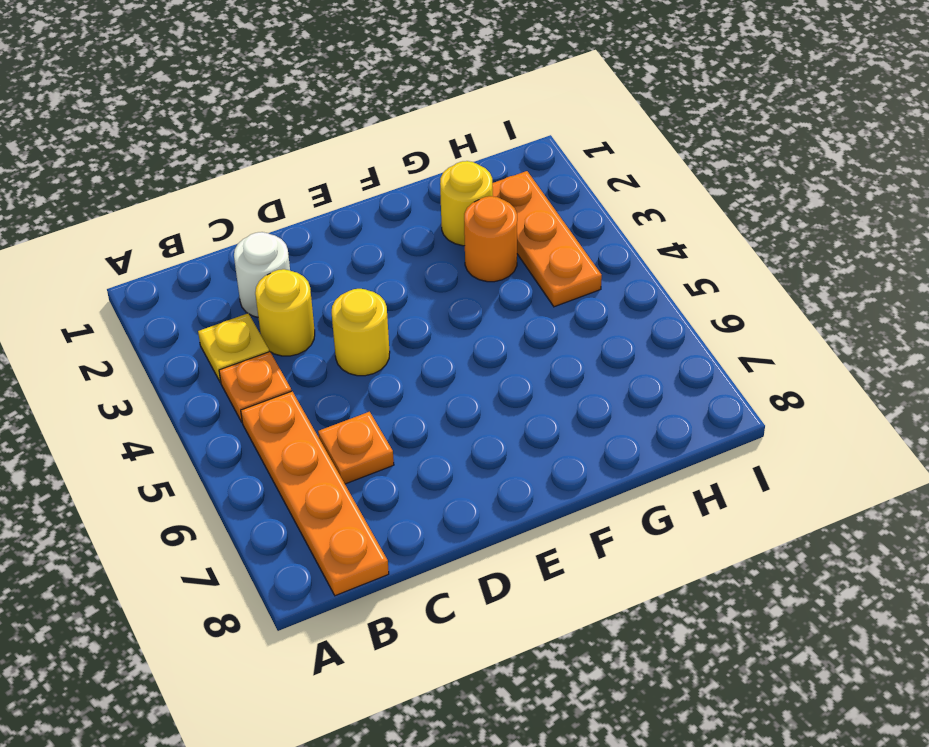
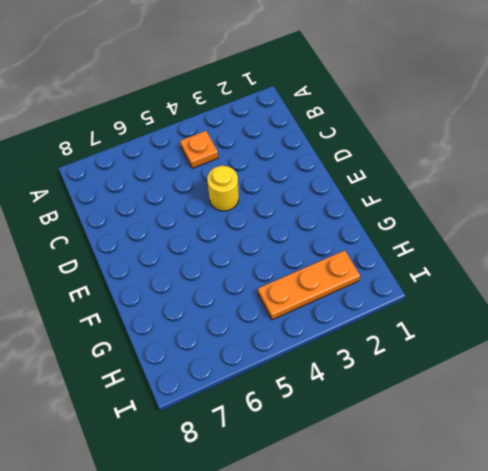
none -> yellow 1x1 plate [198,313,269,383]
none -> orange 1x4 plate [241,391,389,596]

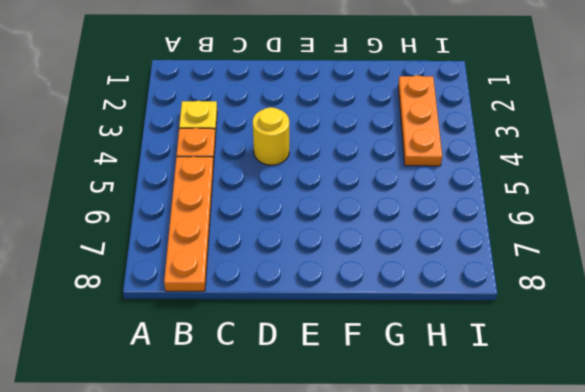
none -> white 1x1 round brick [234,232,290,317]
none -> yellow 1x1 round brick [255,269,315,356]

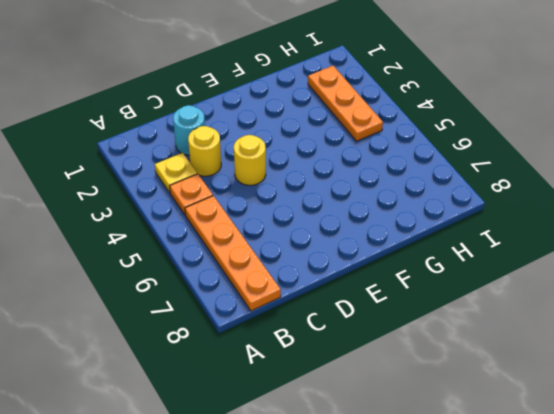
cyan 1x1 round brick [173,105,205,155] -> white 1x1 round brick [234,232,290,317]
none -> orange 1x1 plate [318,412,394,484]
none -> yellow 1x1 round brick [440,161,493,246]

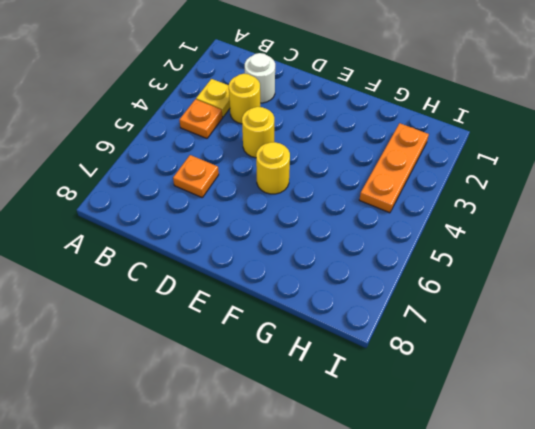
yellow 1x1 round brick [256,142,290,194] -> yellow 1x1 round brick moved to [440,161,493,246]
none -> orange 1x4 plate [241,391,389,596]
none -> orange 1x1 round brick [464,196,517,282]

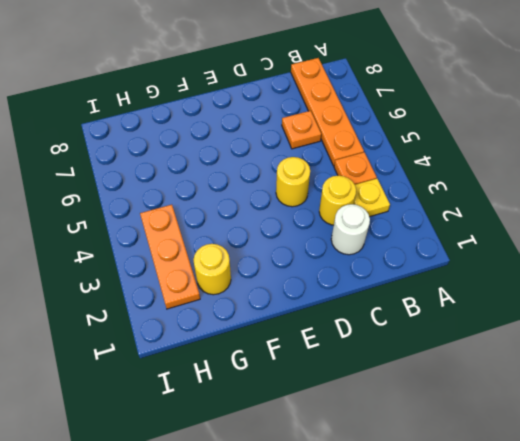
none -> orange 1x1 round brick [464,196,517,282]

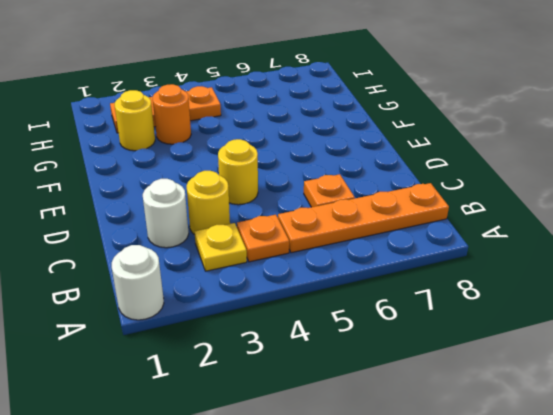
white 1x1 round brick [112,245,164,320] -> none

